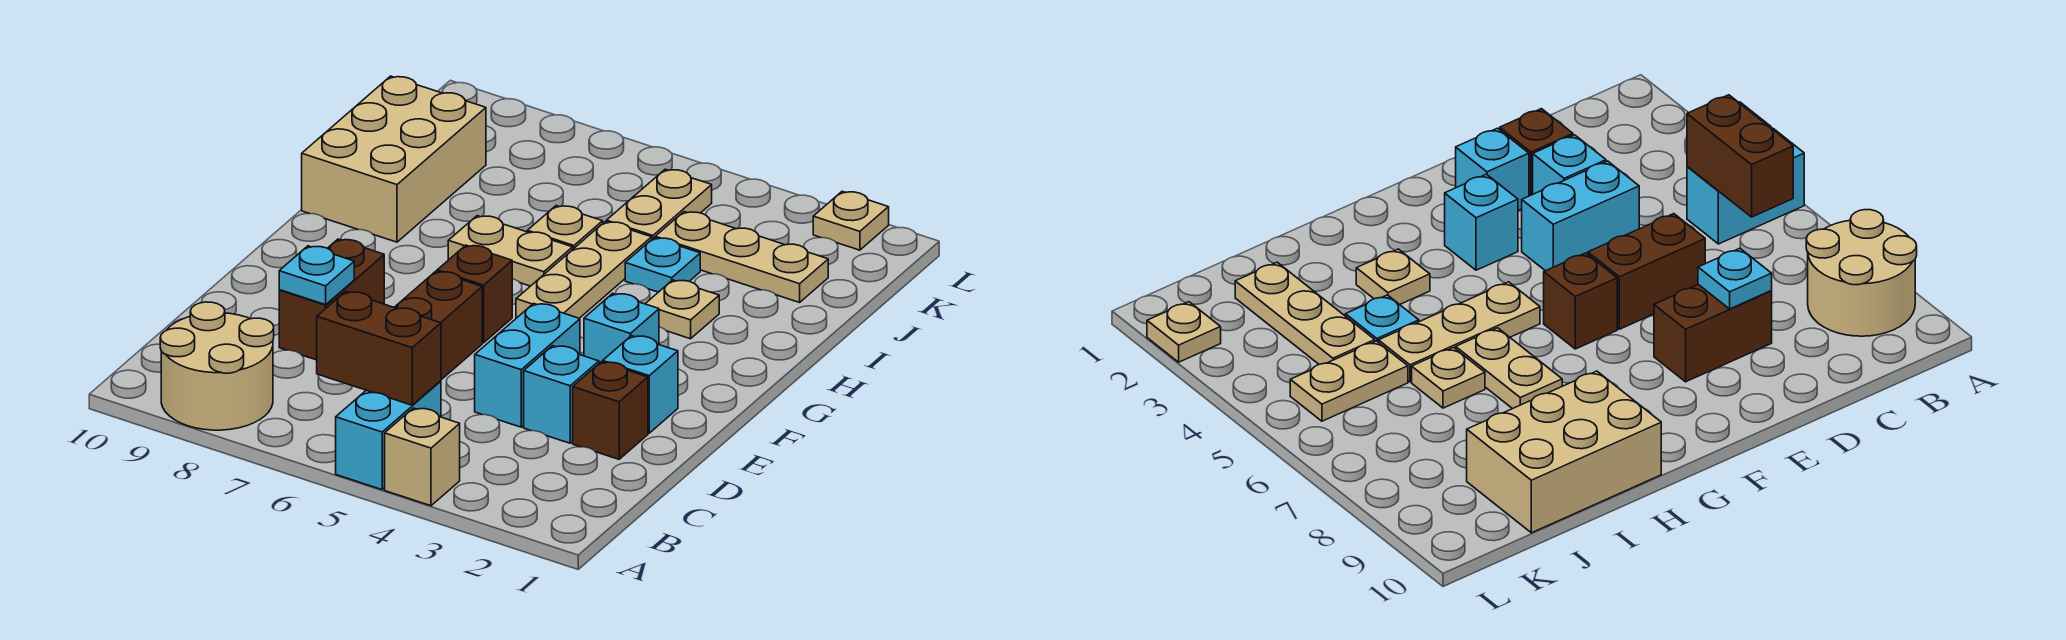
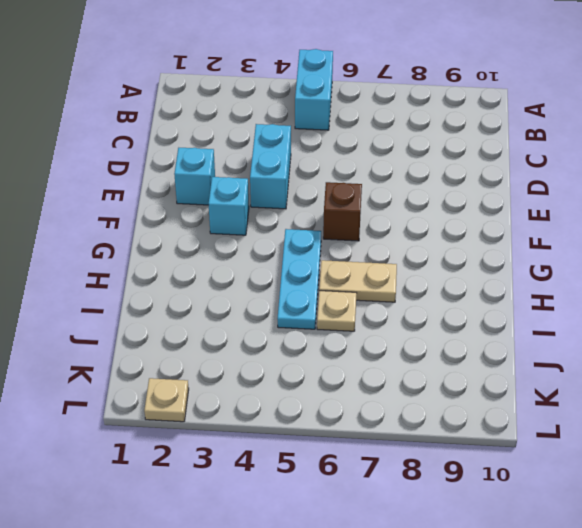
cyan 1x3 plate [277,229,321,329] -> tan 1x3 plate [516,222,652,318]
none -> tan 1x1 brick [385,408,460,506]
none -> tan 2x2 round brick [160,302,274,430]
none -> brown 1x1 brick [573,362,648,459]

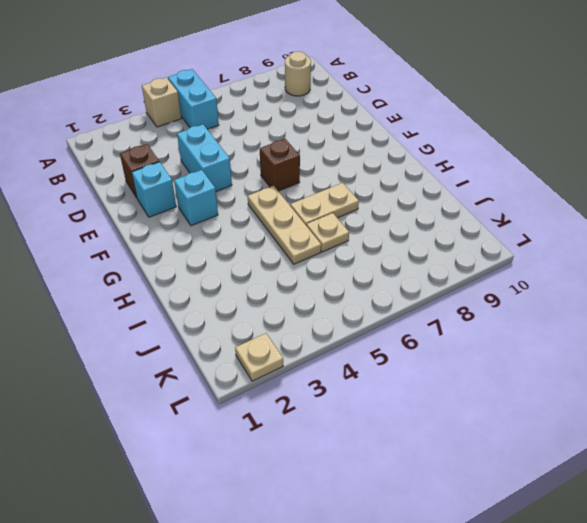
tan 1x1 round brick [285,51,311,96] -> tan 2x2 round brick [160,302,274,430]
none -> cyan 1x1 brick [524,346,599,443]
none -> brown 1x2 brick [394,271,482,380]
none -> brown 1x2 brick [279,239,384,360]

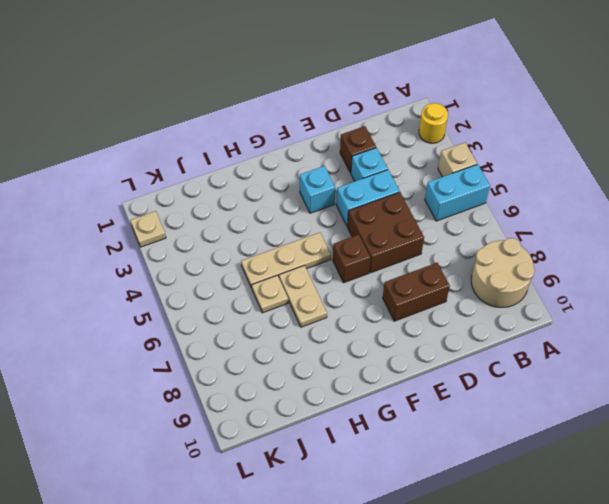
yellow 1x1 round brick [419,103,448,143] -> none
brown 2x2 brick [348,192,424,273] -> brown 1x2 brick [394,271,482,380]
none -> cyan 1x1 brick [603,336,678,433]
none -> tan 1x1 plate [645,280,719,339]
none -> tan 2x3 brick [302,76,486,242]

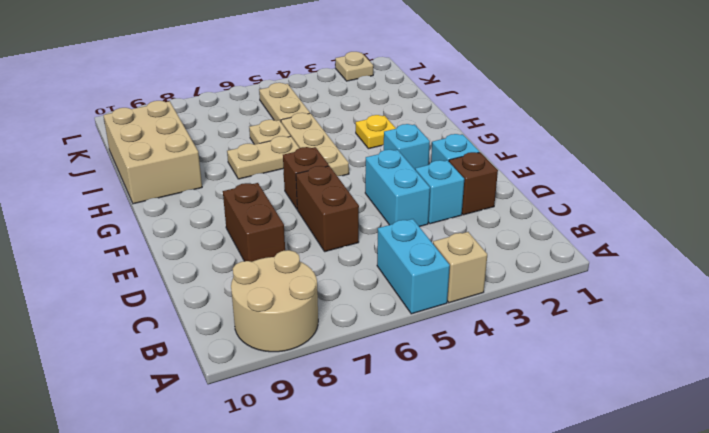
yellow 1x1 plate [356,115,396,149] -> tan 1x1 plate [645,280,719,339]
none -> cyan 1x1 plate [625,238,700,292]
none -> tan 1x3 plate [655,212,828,302]
none -> brown 1x2 brick [317,292,441,405]

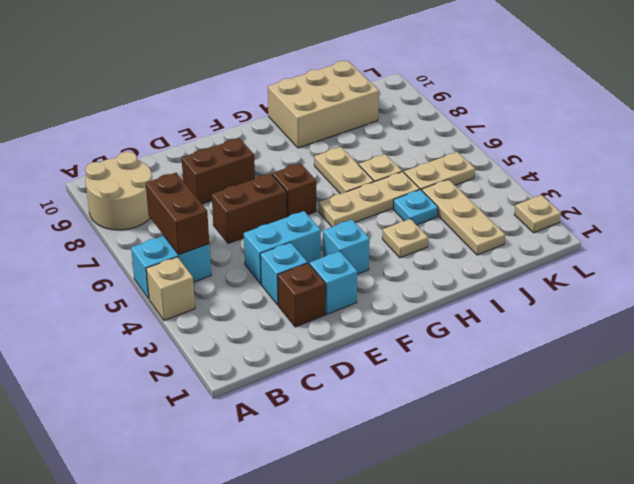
none -> cyan 1x1 plate [279,246,354,305]

